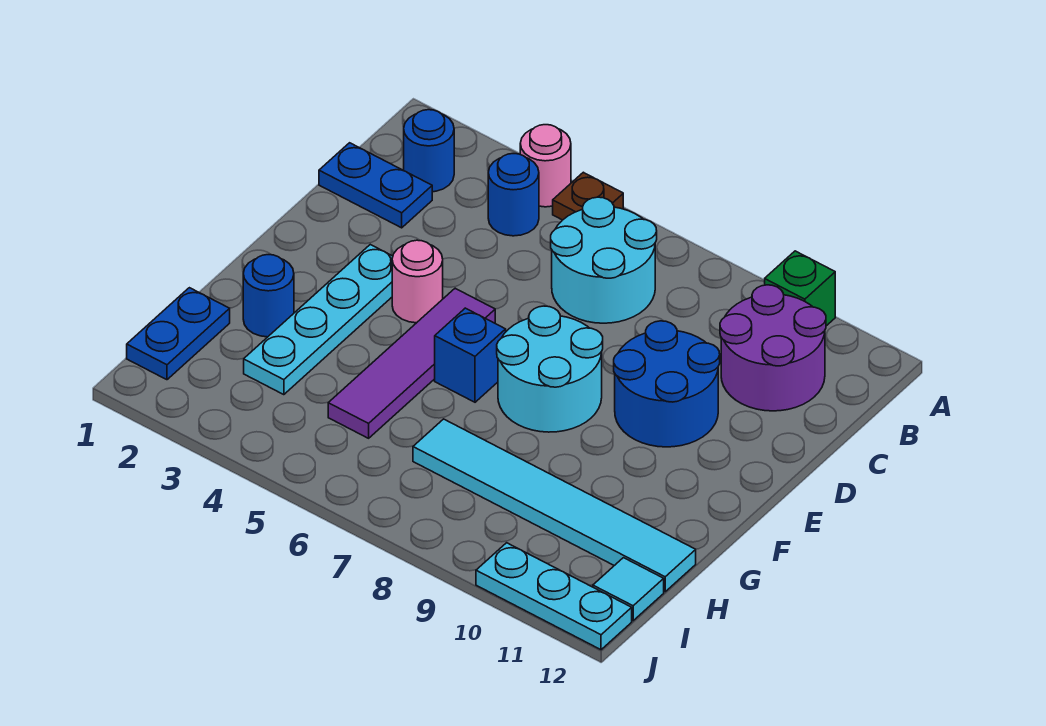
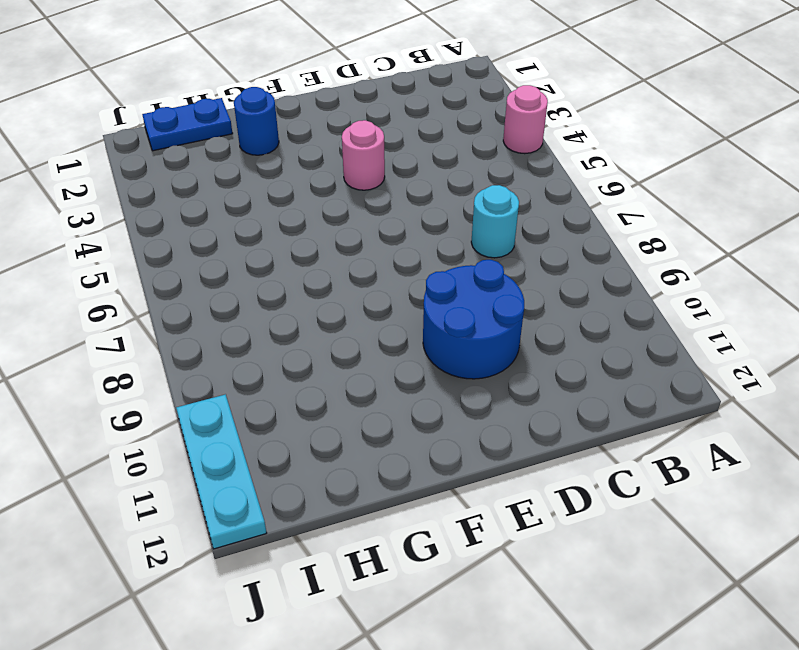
cyan 1x1 round brick [471,185,519,258] -> cyan 2x2 round brick [551,197,657,323]
none -> brown 1x1 plate [553,172,623,220]
none -> green 1x1 brick [765,251,835,326]
none -> blue 1x1 round brick [404,110,454,192]

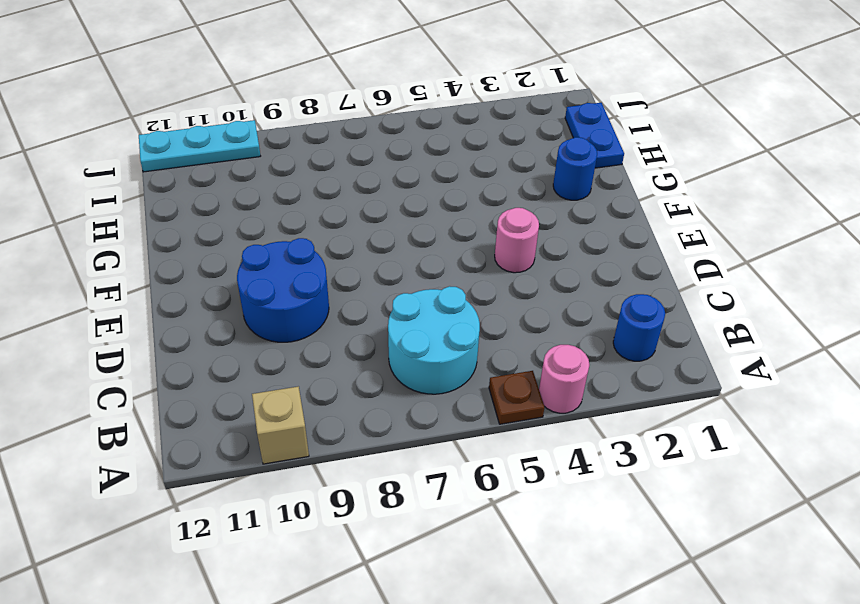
tan 1x1 brick [252,386,309,464] -> green 1x1 brick [765,251,835,326]
none -> blue 1x1 round brick [488,154,539,236]
none -> purple 2x2 round brick [720,285,826,411]
none -> blue 1x2 plate [319,143,432,228]

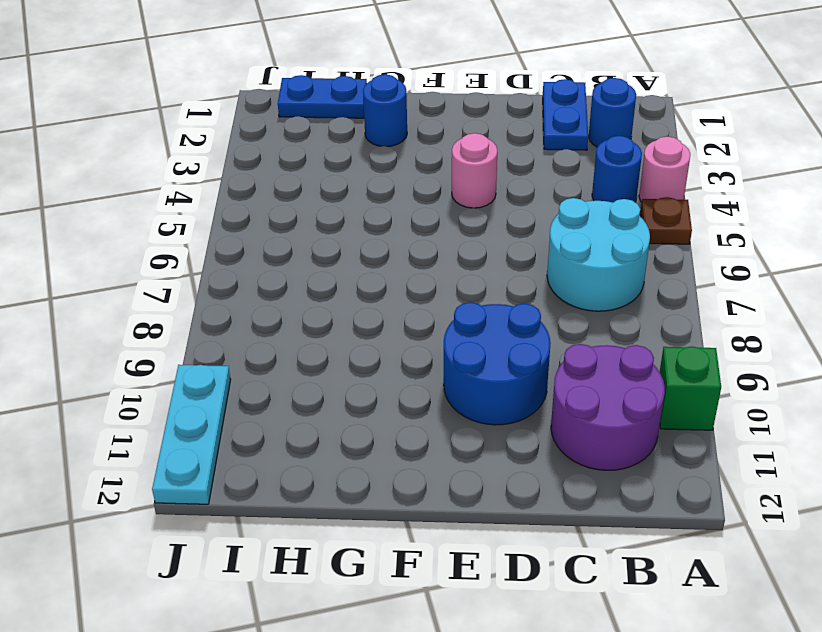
none -> cyan 1x4 plate [244,245,393,395]
none -> purple 1x4 tile [328,288,495,438]
none -> cyan 2x2 round brick [497,306,603,432]

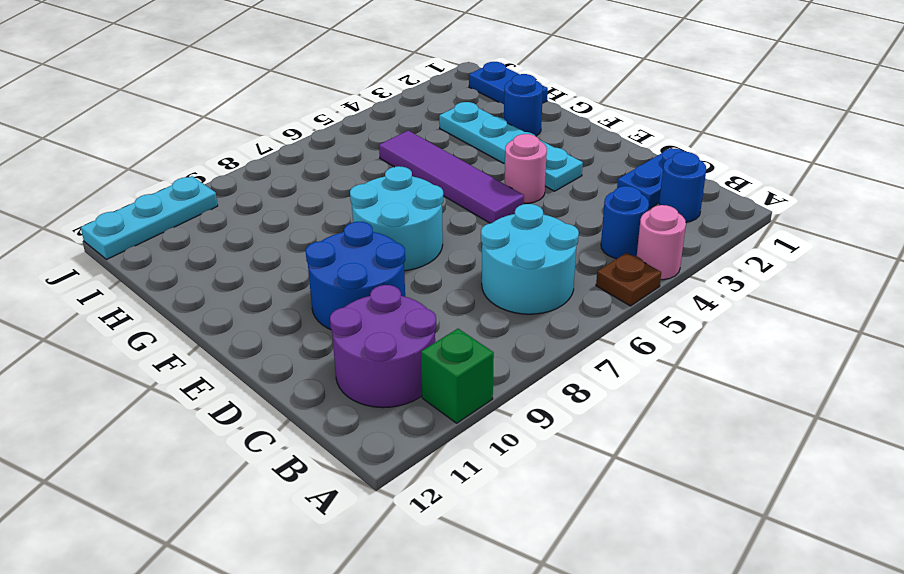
none -> blue 1x1 brick [435,308,506,402]
none -> cyan 1x6 tile [413,419,696,592]
none -> cyan 1x1 tile [593,558,664,621]

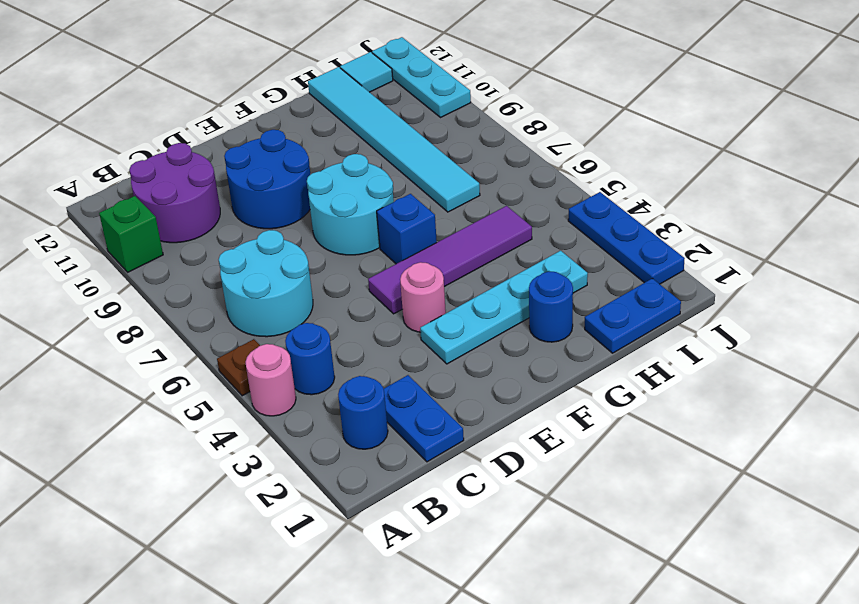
blue 1x3 plate [568,192,685,284] -> none

